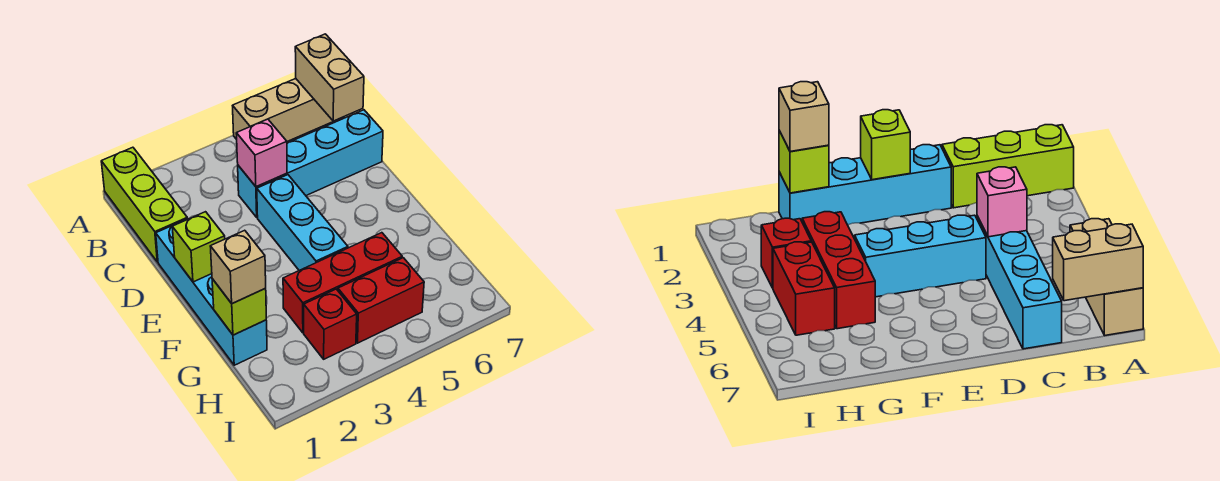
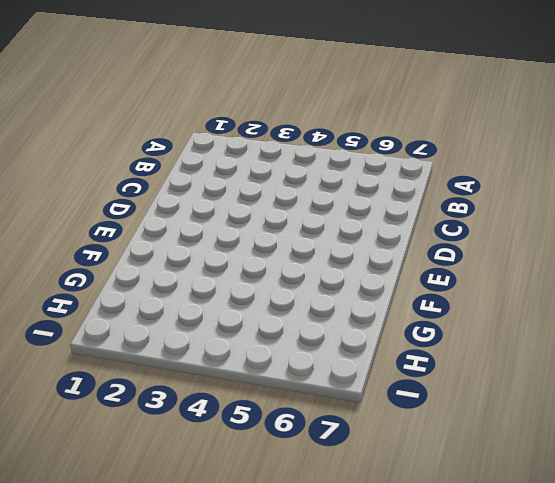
none -> lime 1x3 brick [101,147,187,262]
none -> tan 1x3 brick [233,79,333,141]
none -> cyan 1x4 brick [238,110,383,217]

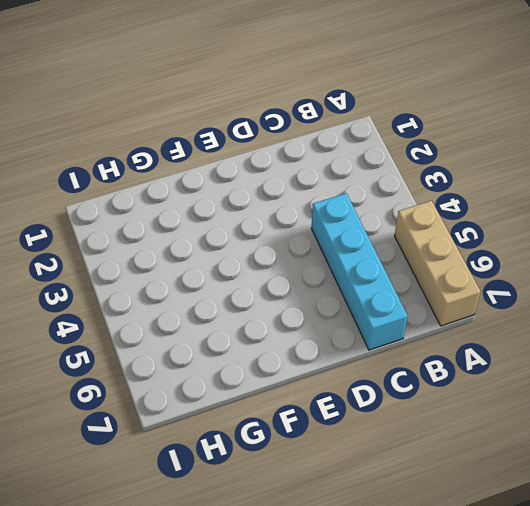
none -> lime 1x3 brick [101,147,187,262]
none -> cyan 1x4 brick [156,219,267,365]
none -> cyan 1x3 brick [257,175,348,270]

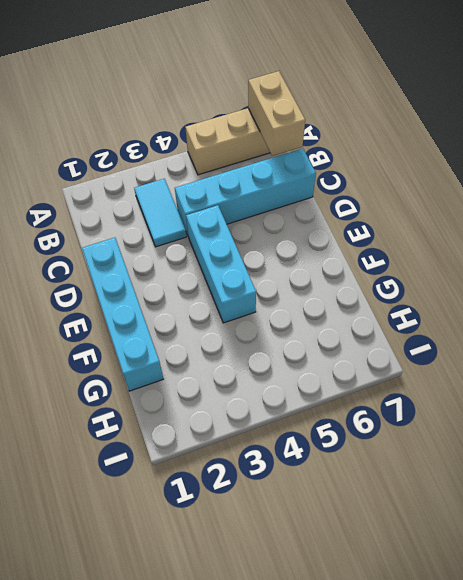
cyan 1x2 tile [134,179,186,247] -> none
none -> lime 1x3 brick [101,147,187,262]
none -> red 1x3 brick [283,233,402,333]
none -> red 1x1 brick [304,289,357,359]

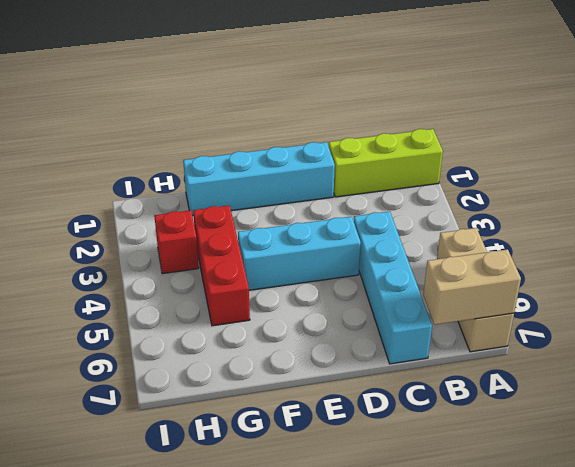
none -> red 1x2 brick [338,258,424,343]
none -> pink 1x1 brick [236,119,287,187]
none -> lime 1x1 brick [172,212,225,282]

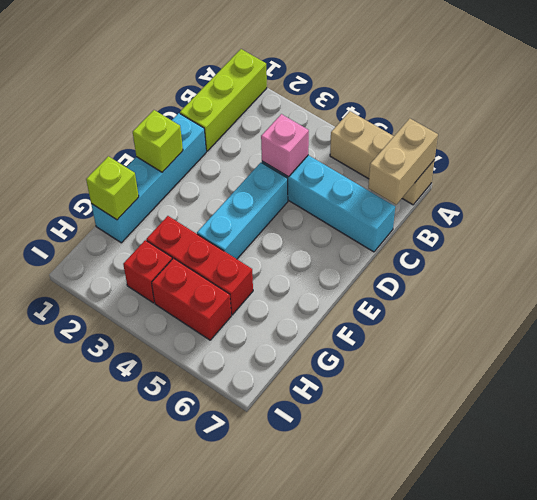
none -> tan 1x1 brick [210,230,266,304]

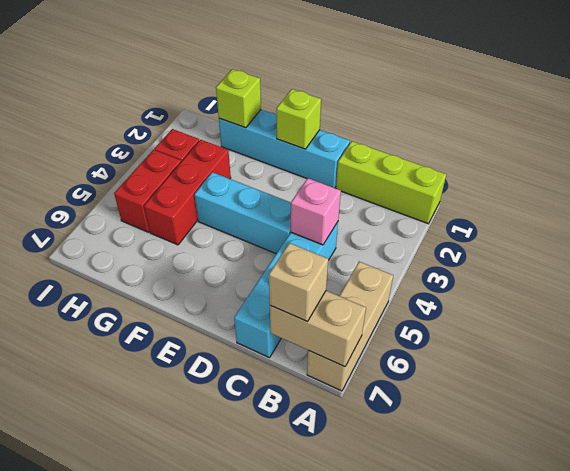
tan 1x1 brick [269,243,328,321] -> tan 1x1 brick moved to [210,230,266,304]

